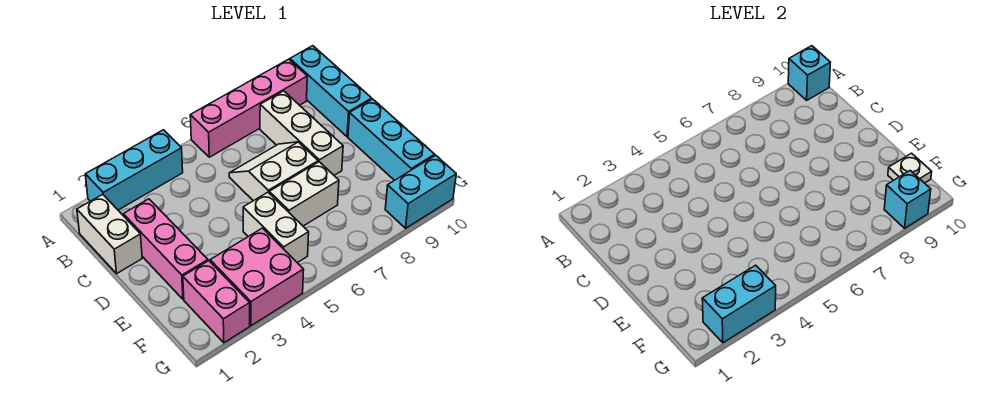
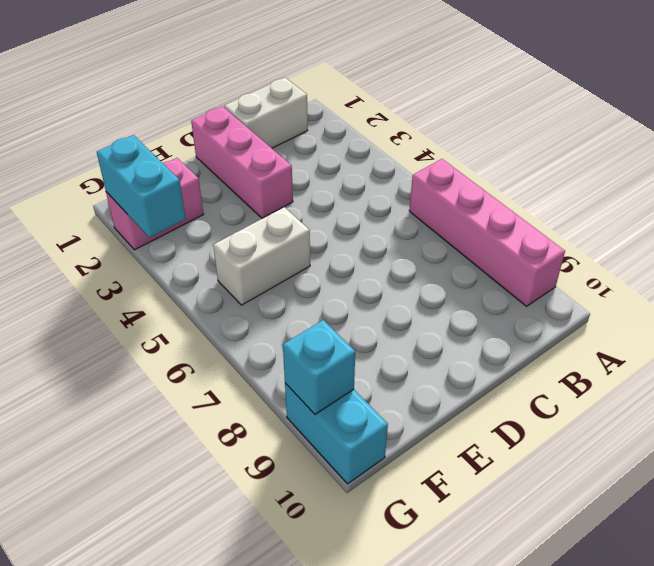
pink 1x3 brick [191,106,293,218] -> pink 1x3 brick turned to [123,199,208,299]
none -> cyan 1x3 brick [85,130,183,210]
none -> cyan 1x3 brick [290,46,372,137]
none -> white 1x3 brick [260,91,343,175]

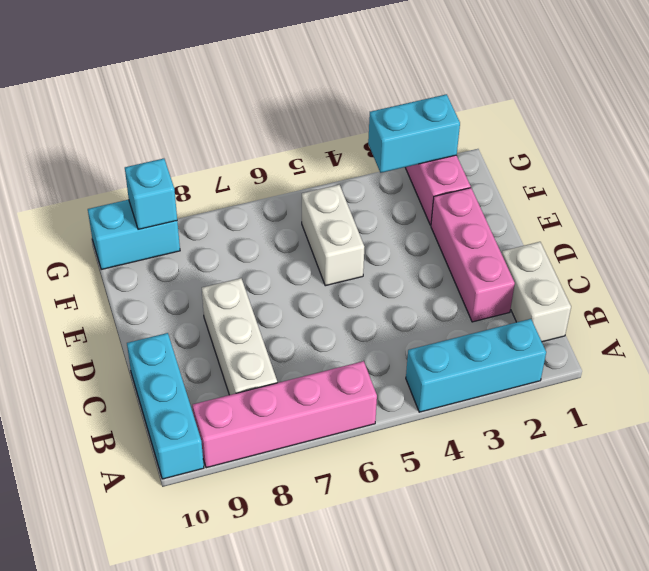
none -> white 2x2 slope [229,142,318,201]
none -> cyan 1x3 brick [348,99,435,181]
none -> white 1x2 brick [269,162,339,226]

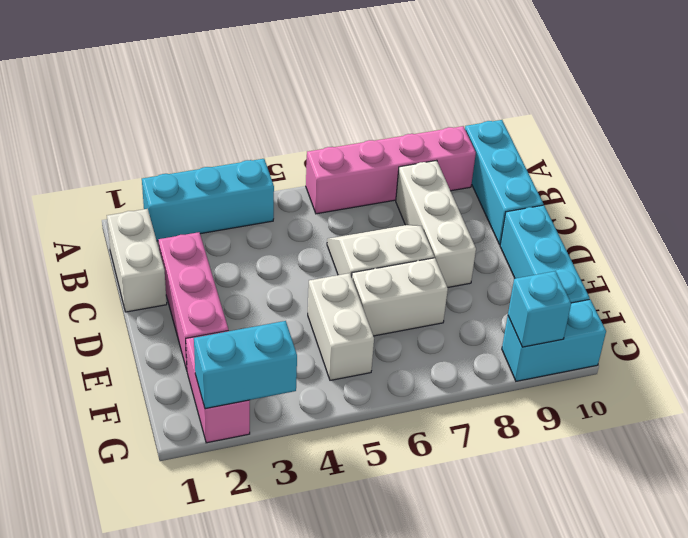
none -> pink 2x2 brick [210,228,304,326]
none -> cyan 1x1 brick [788,46,830,100]
none -> white 1x1 plate [888,153,932,183]

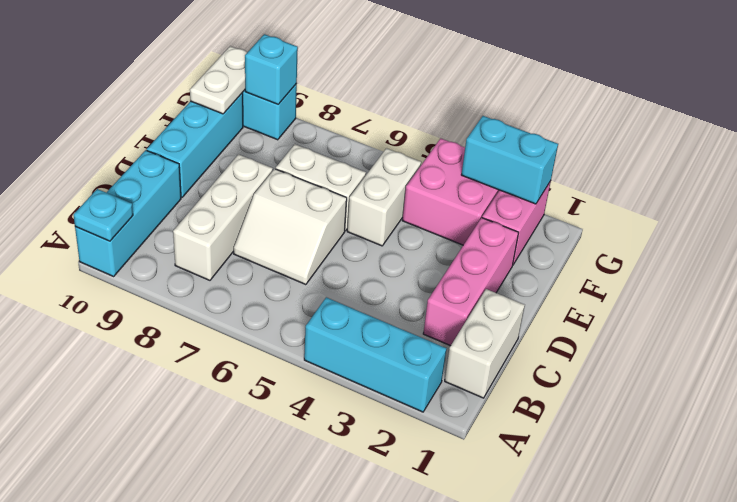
cyan 1x1 plate [74,189,133,241] -> cyan 1x1 brick [788,46,830,100]
white 1x2 plate [190,46,247,114] -> white 1x1 plate [888,153,932,183]
none -> pink 1x4 brick [190,59,307,157]

